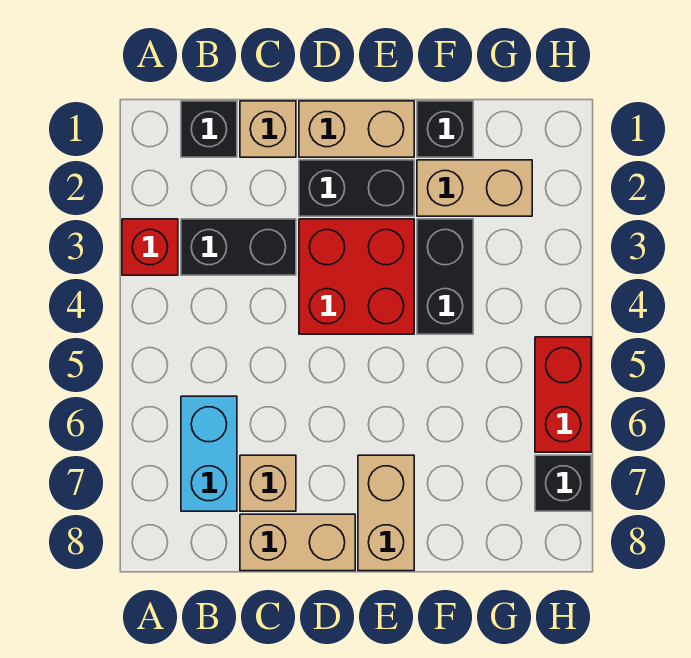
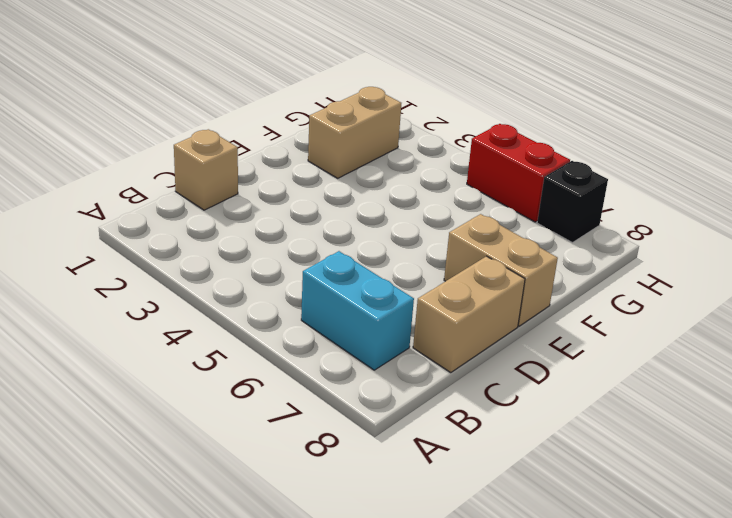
none -> red 1x1 brick [122,219,178,275]
none -> black 1x1 brick [181,101,237,157]
none -> black 1x2 brick [181,219,296,275]

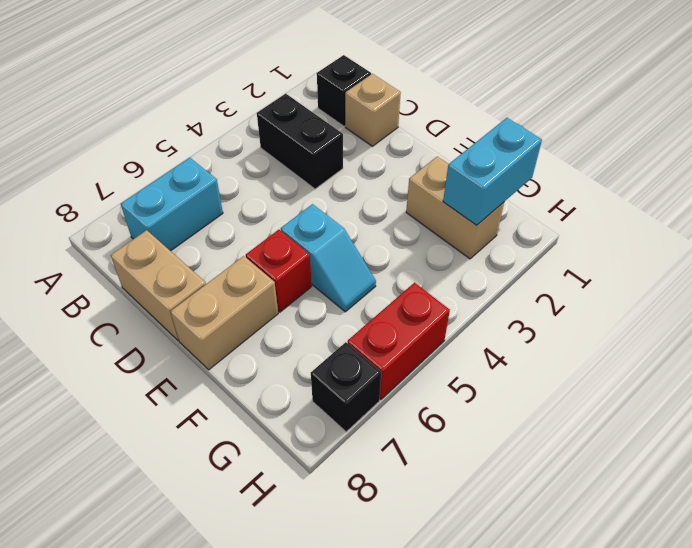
cyan 1x2 slope [281,204,376,312] -> none
red 1x1 brick [246,230,312,312] -> red 1x1 brick moved to [122,219,178,275]
cyan 1x2 brick [443,118,542,225] -> none
none -> tan 1x1 brick [240,455,296,511]
none -> tan 1x2 brick [299,101,414,157]
none -> black 1x2 brick [299,160,414,216]

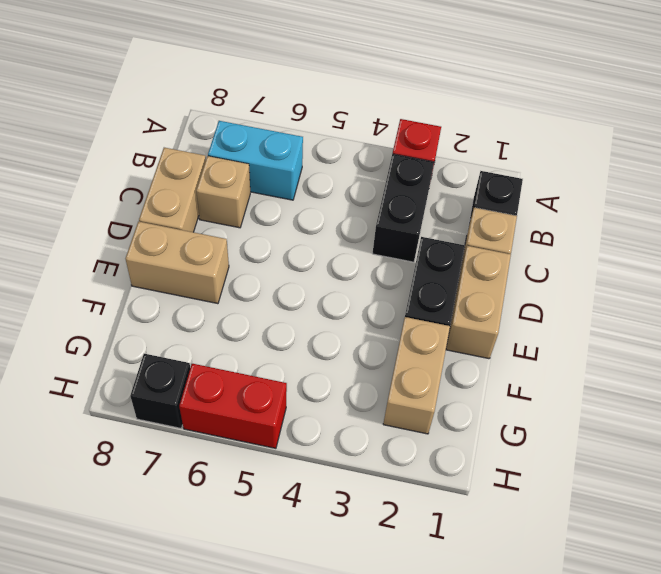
none -> red 2x2 brick [299,219,414,334]
none -> black 1x1 brick [417,101,473,157]
none -> black 1x2 brick [417,219,473,334]

